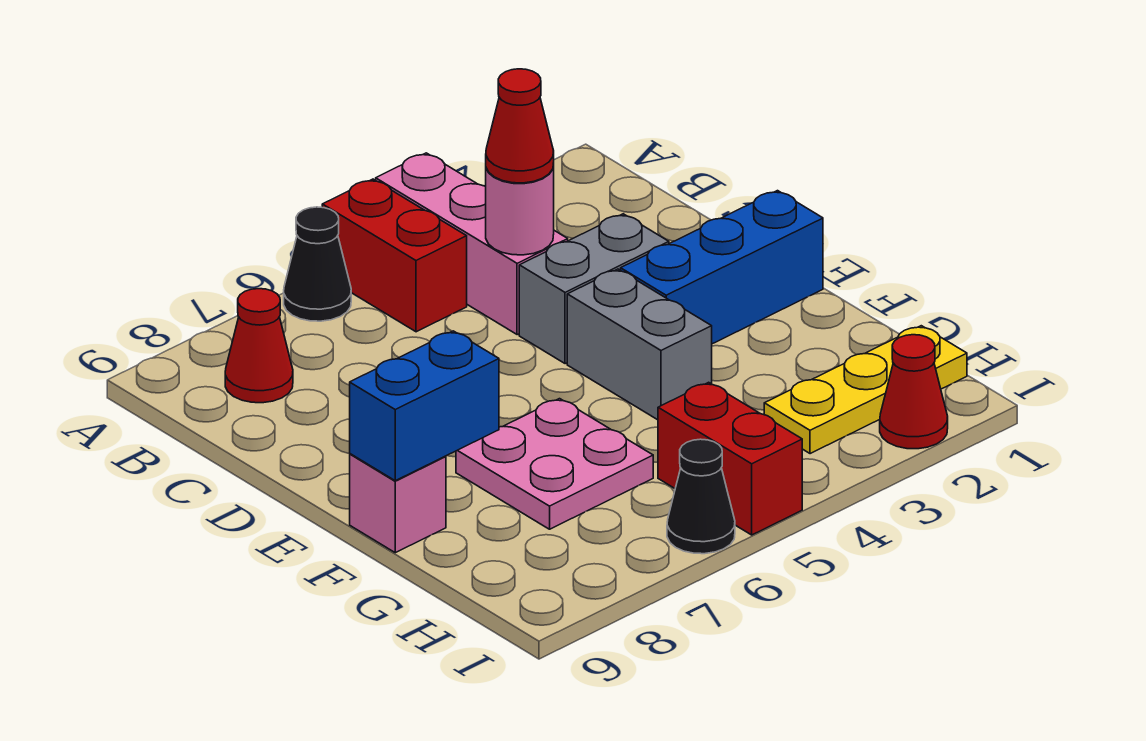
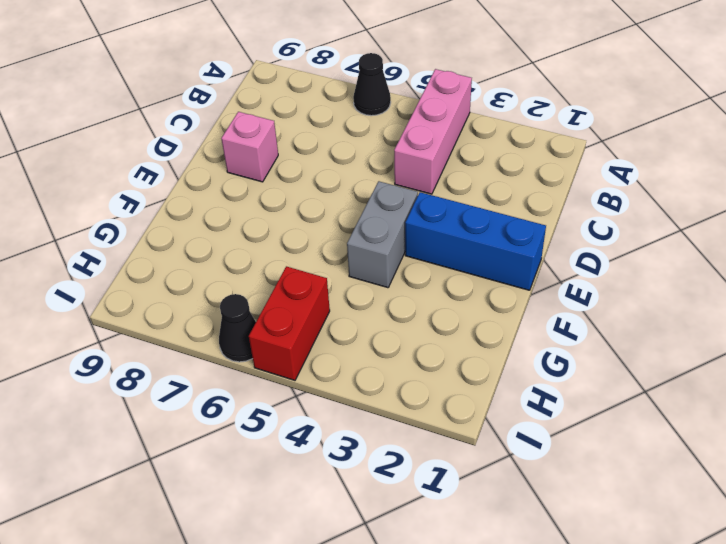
pink 1x1 brick [221,112,278,182] -> pink 1x1 brick moved to [350,454,446,553]
none -> red 1x2 brick [322,179,467,332]
none -> red 1x1 cone [225,289,293,403]
none -> grey 1x2 brick [519,214,669,364]

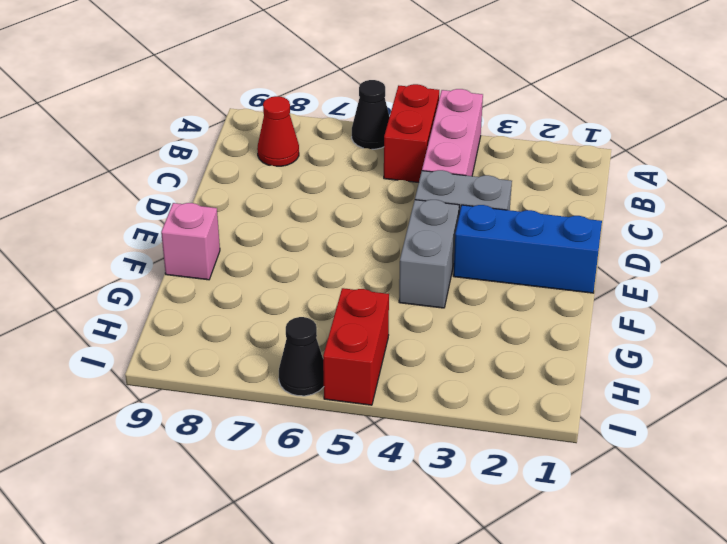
none -> pink 2x2 plate [456,399,653,529]
none -> yellow 1x3 plate [764,326,967,454]
none -> red 1x1 cone [880,335,948,449]

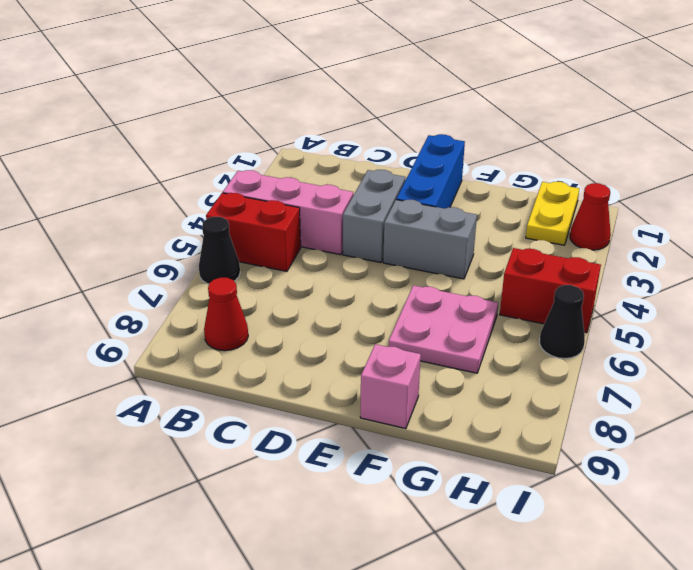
yellow 1x2 plate [526,182,579,245] -> yellow 1x3 plate [764,326,967,454]
none -> pink 1x1 round brick [486,164,554,255]
none -> blue 1x2 brick [350,331,499,481]
none -> red 1x1 cone [486,69,554,183]

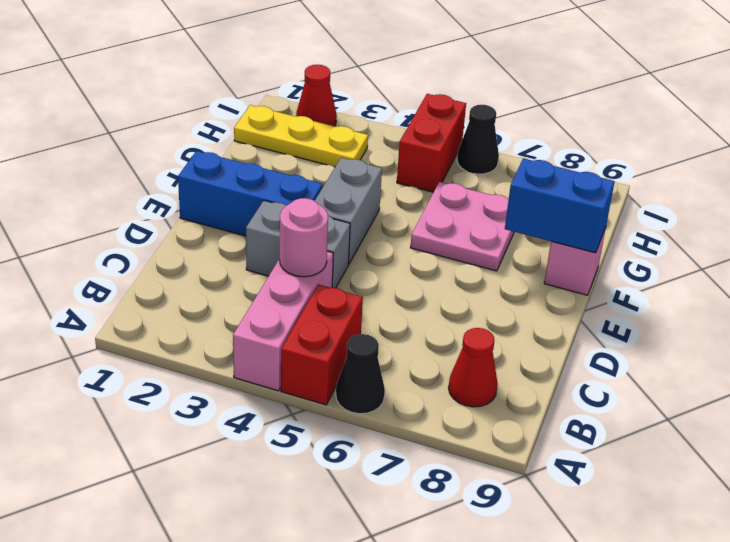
none -> red 1x1 cone [486,69,554,183]

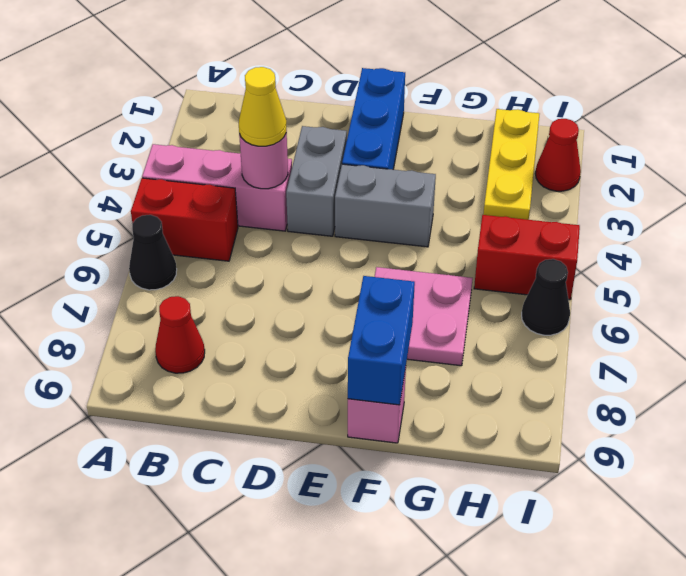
yellow 1x1 cone [239,67,286,146] -> red 1x1 cone [486,69,554,183]

